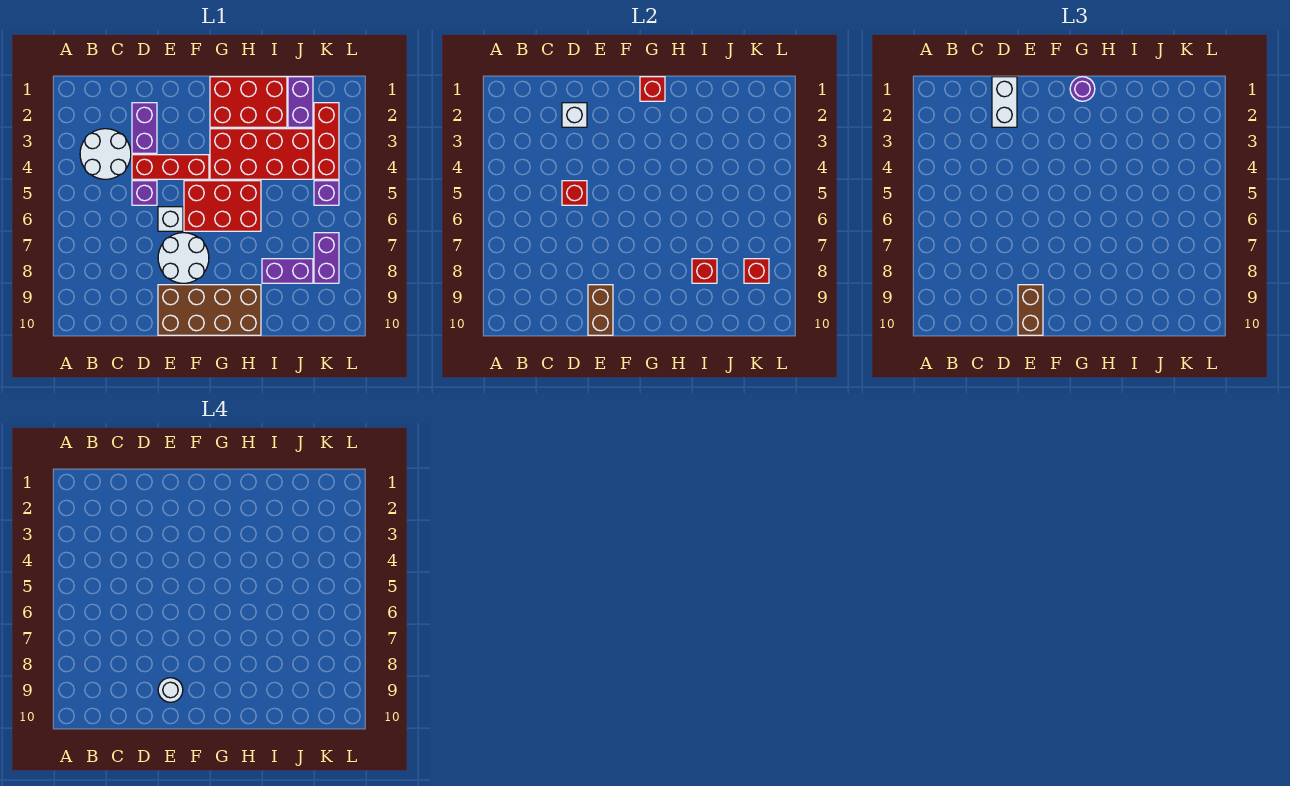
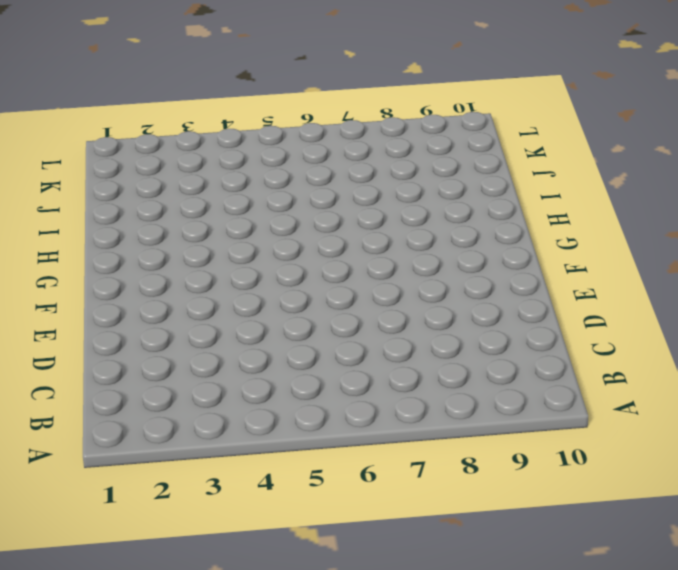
none -> white 2x2 round brick [80,129,131,179]
none -> purple 1x2 brick [132,103,157,153]
none -> red 1x3 brick [132,155,209,179]

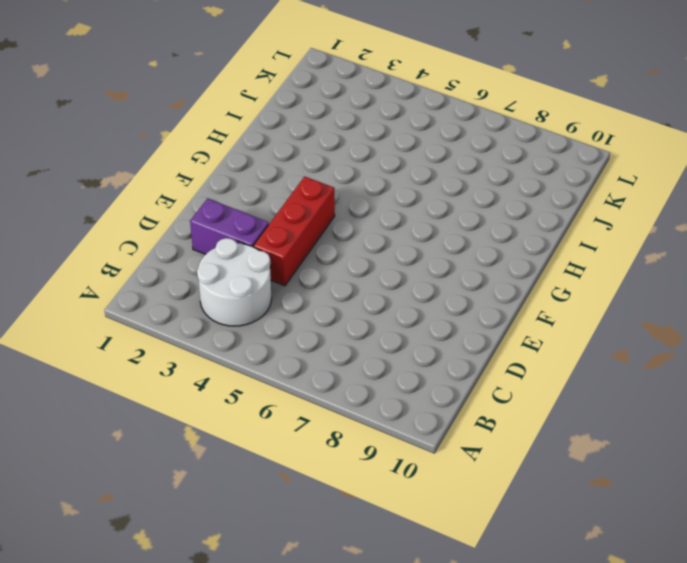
none -> purple 1x1 brick [132,181,157,205]
none -> white 1x1 brick [158,207,183,231]
none -> white 2x2 round brick [158,233,209,283]

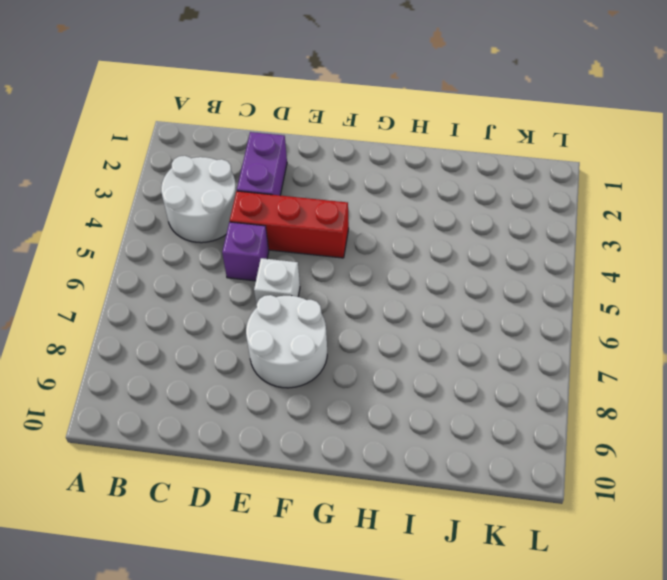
none -> brown 2x4 brick [158,285,261,335]
none -> red 2x3 brick [184,181,261,231]
none -> red 2x3 brick [210,77,287,127]

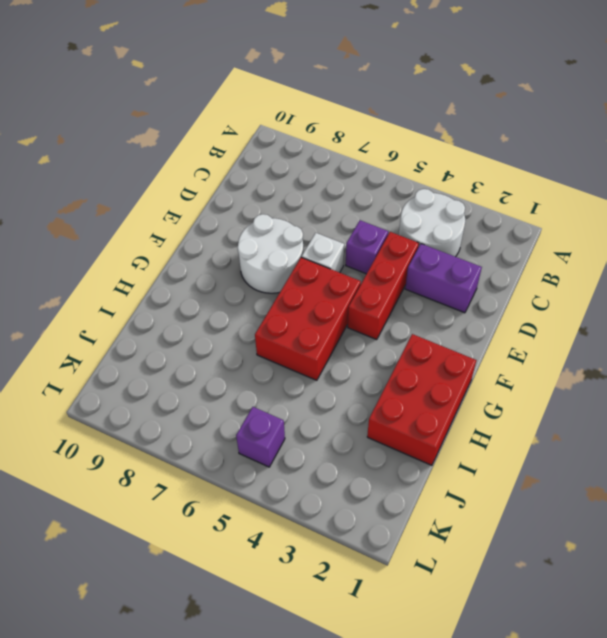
none -> brown 2x4 brick [158,285,261,335]
none -> red 2x4 brick [210,129,313,179]
none -> purple 1x2 brick [262,259,313,283]

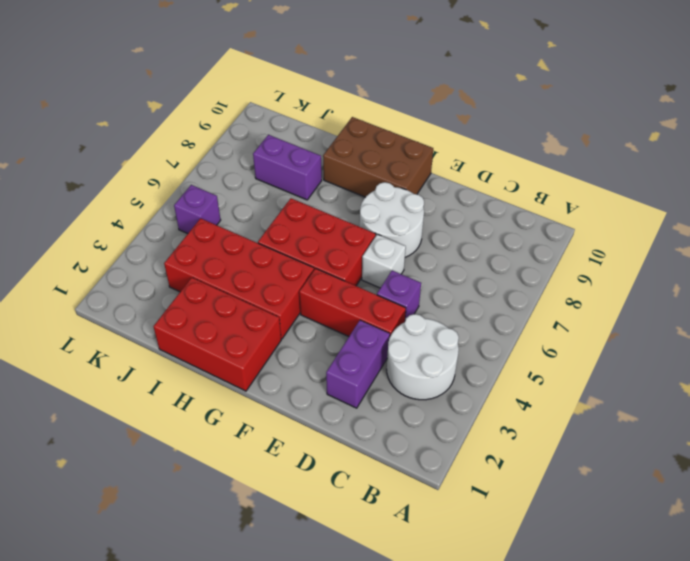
brown 2x3 brick [323,117,433,197] -> brown 2x4 brick [158,285,261,335]
none -> purple 1x2 brick [288,77,313,127]
none -> red 1x3 brick [314,103,339,179]
none -> purple 1x2 brick [314,233,339,283]

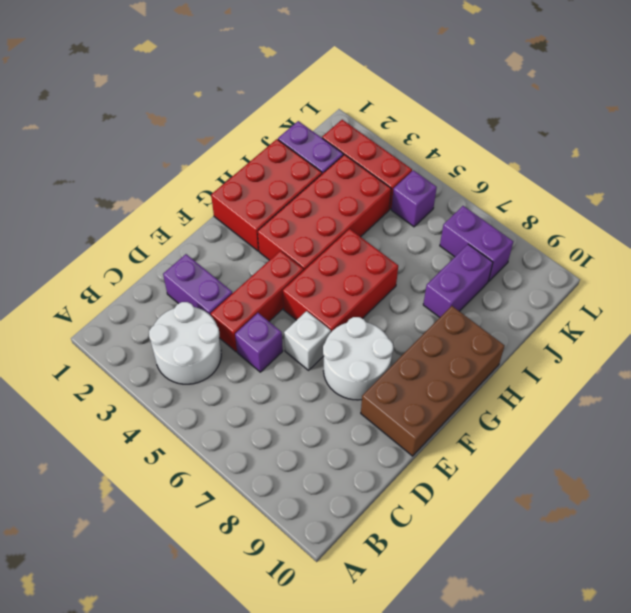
none -> white 1x1 brick [562,103,587,127]
none -> red 1x1 brick [562,181,587,205]
none -> brown 1x2 brick [588,285,613,335]

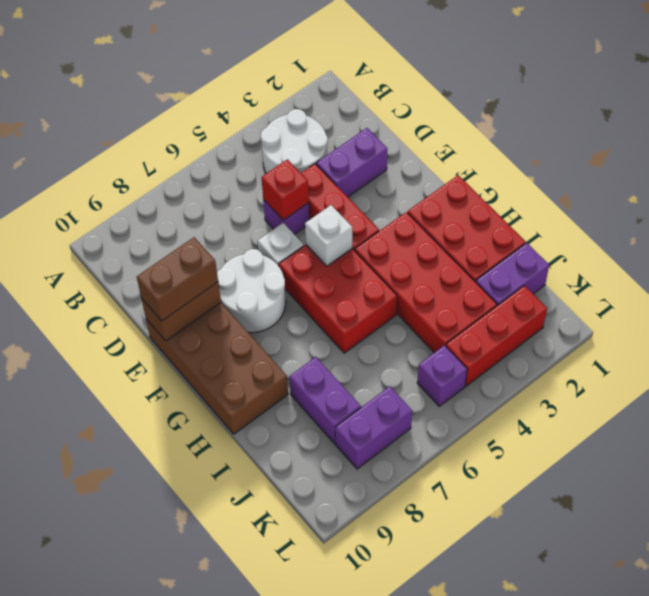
white 1x1 brick [305,205,352,266] -> white 1x1 brick moved to [562,103,587,127]
none -> red 1x1 brick [640,77,665,101]
none -> red 1x1 brick [692,259,717,283]
none -> red 1x1 brick [744,259,769,283]

